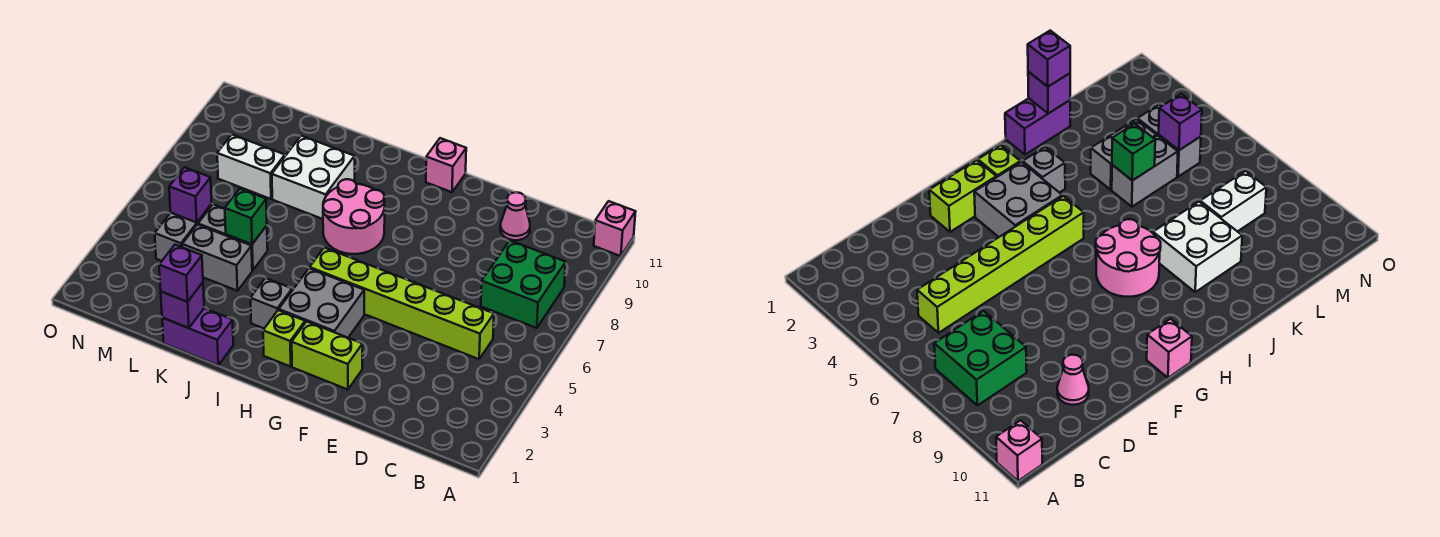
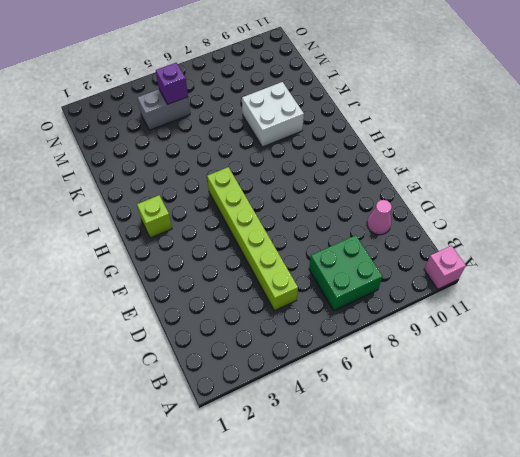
none -> lime 1x2 brick [292,321,363,390]
none -> grey 2x2 brick [279,268,364,338]
none -> pink 1x1 brick [426,138,466,192]

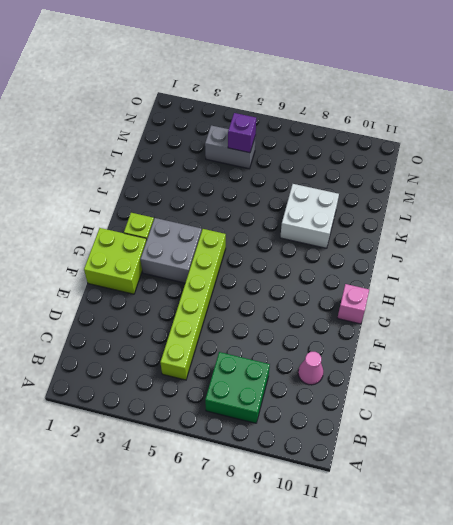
lime 2x2 brick [84,228,147,294] -> lime 1x2 brick [292,321,363,390]
none -> pink 1x1 brick [594,201,636,256]
none -> pink 2x2 round brick [323,179,385,254]
none -> grey 1x1 brick [250,278,292,328]

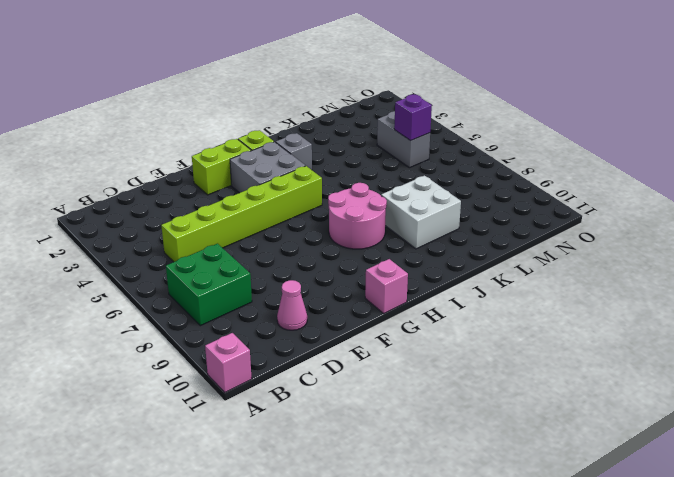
none -> purple 1x2 brick [162,308,233,365]
none -> grey 1x2 brick [182,225,252,291]
none -> grey 1x2 brick [198,204,268,270]

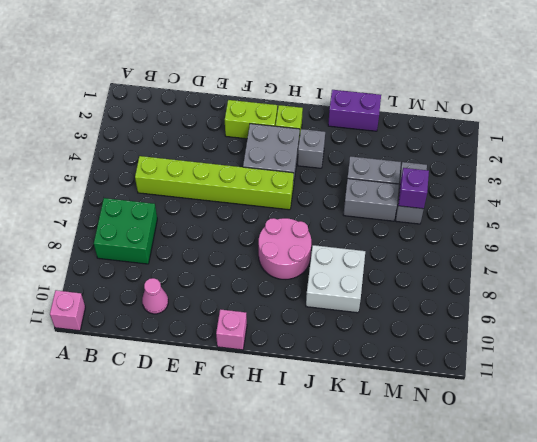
none -> white 1x2 brick [217,135,285,199]
none -> purple 1x1 brick [161,283,204,328]
none -> green 1x1 brick [225,189,267,244]

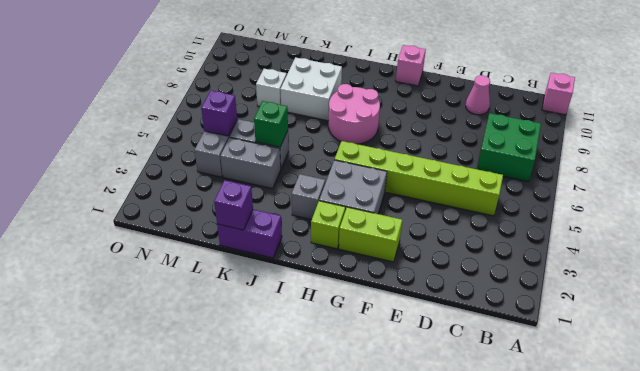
white 1x1 brick [256,69,287,107] -> white 1x2 brick [217,135,285,199]
none -> purple 1x1 brick [159,245,203,302]

